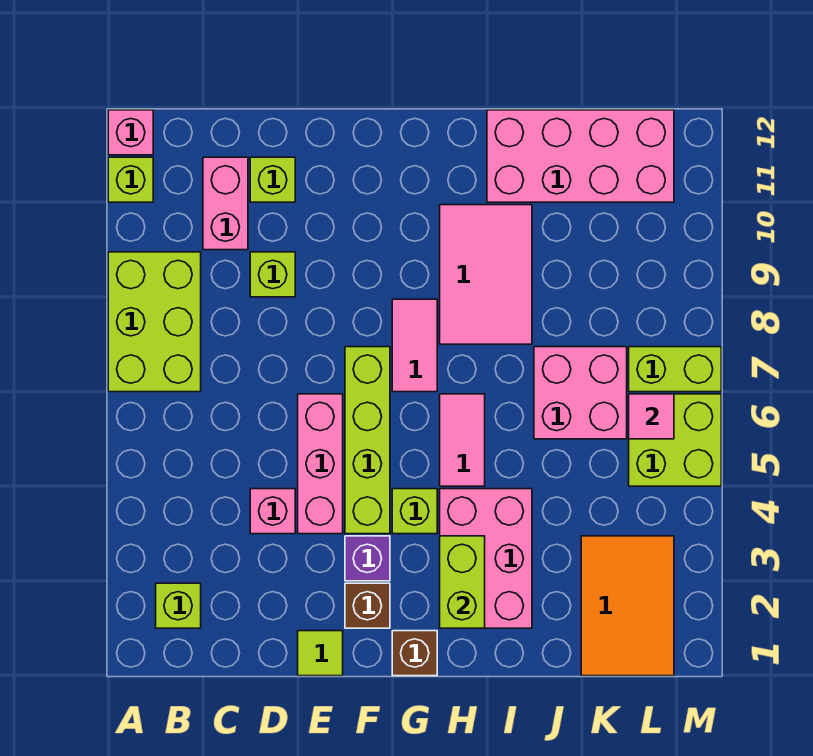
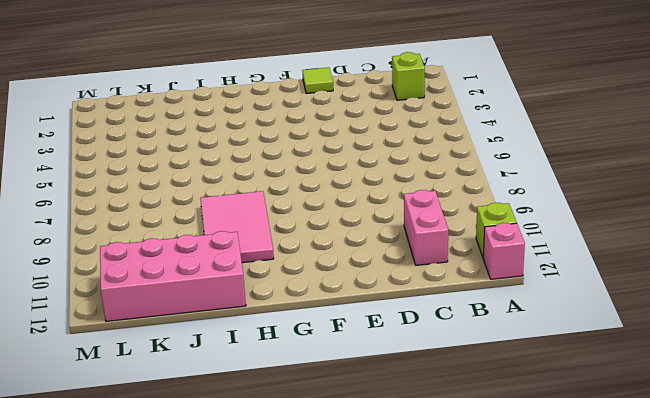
none -> lime 2x3 brick [108,252,201,392]
none -> pink 1x1 brick [250,489,295,534]
none -> lime 1x1 brick [250,252,295,297]

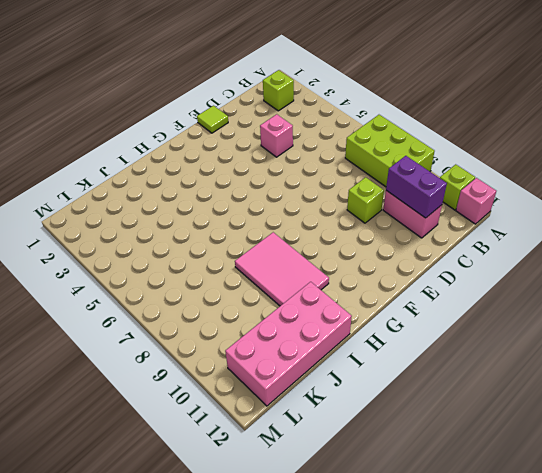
purple 1x2 brick [386,156,447,218] -> none
none -> lime 1x1 brick [250,157,295,202]
none -> pink 1x3 brick [298,394,343,534]
none -> brown 1x1 brick [345,583,390,628]

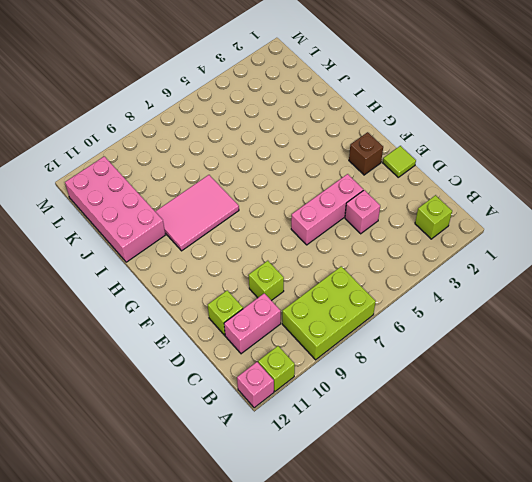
none -> purple 1x1 brick [345,536,390,581]
none -> lime 1x4 brick [345,347,390,534]
none -> brown 1x1 brick [392,631,437,676]

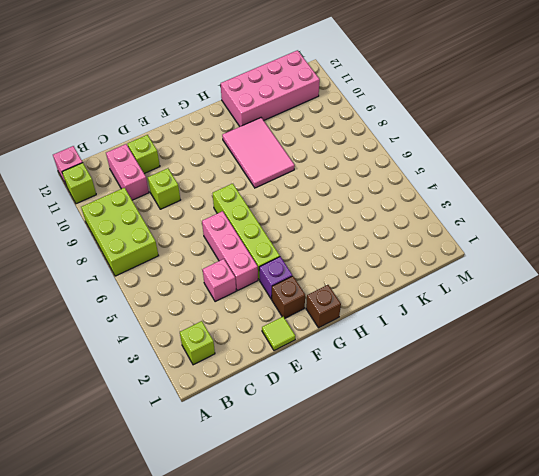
none -> lime 1x1 brick [392,489,437,534]
none -> pink 1x2 tile [392,299,437,392]
none -> pink 2x3 brick [440,489,532,628]

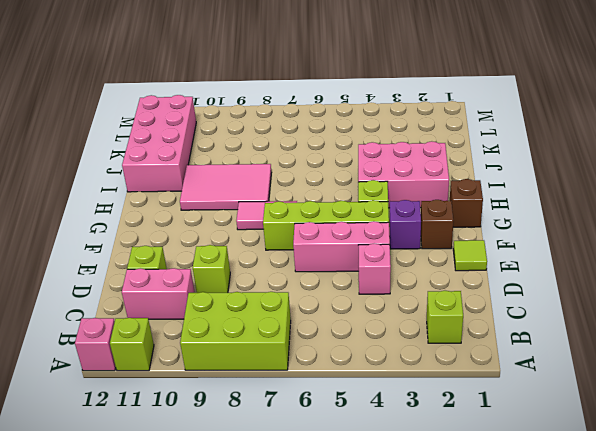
none -> pink 1x2 tile [440,394,485,486]
none -> pink 2x2 brick [534,347,627,439]
none -> orange 2x3 tile [581,536,674,676]

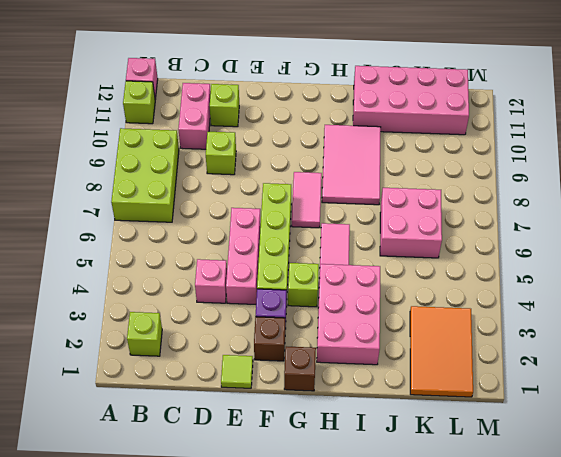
none -> lime 2x2 brick [629,394,721,486]
none -> lime 1x2 brick [629,347,721,392]
none -> lime 1x2 brick [440,536,485,628]

